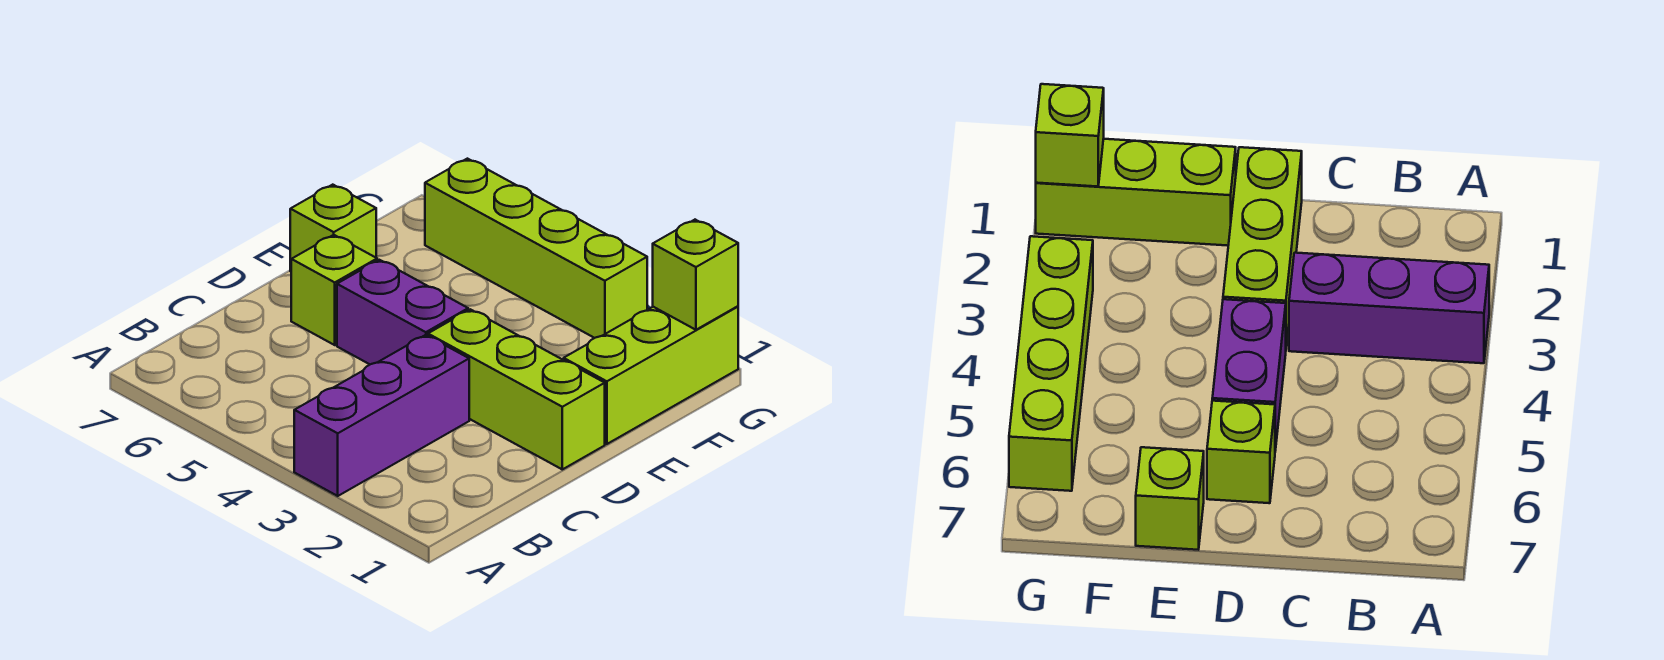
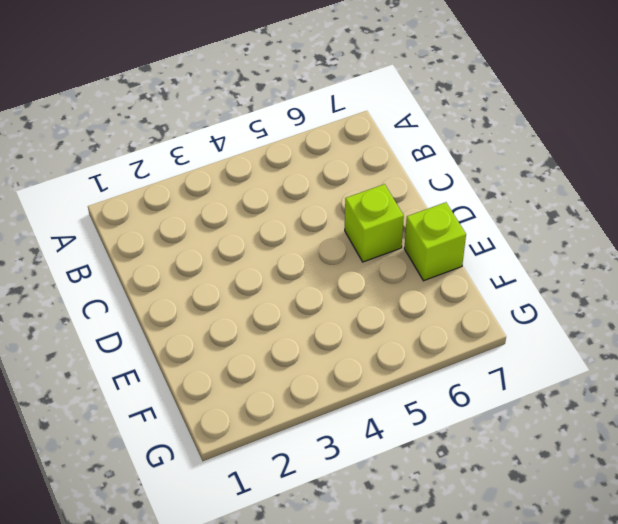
none -> purple 1x3 brick [294,335,469,496]
none -> lime 1x3 brick [428,309,605,469]

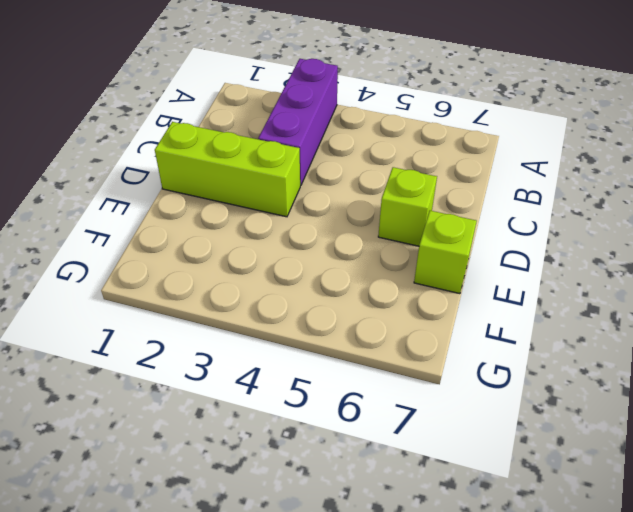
none -> purple 1x2 brick [337,260,468,364]
none -> lime 1x3 brick [564,306,738,444]

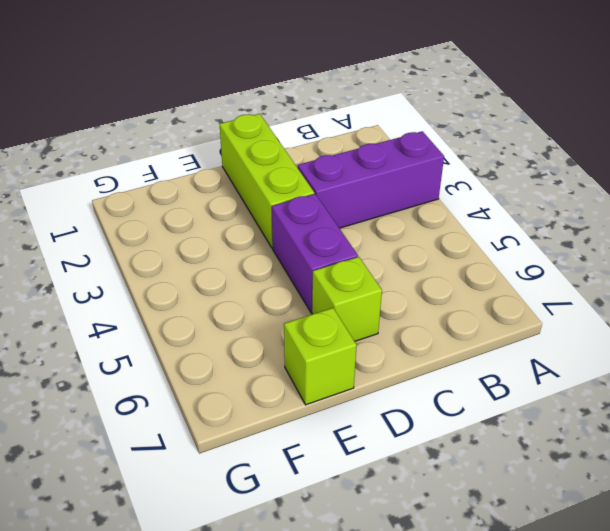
none -> lime 1x3 brick [564,306,738,444]
none -> lime 1x4 brick [425,159,647,338]

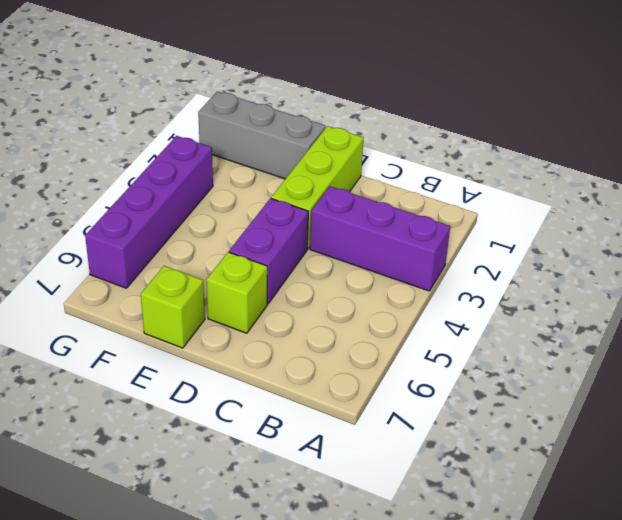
grey 1x3 brick [198,91,325,179] -> lime 1x3 brick [564,306,738,444]
purple 1x4 brick [85,136,213,288] -> lime 1x4 brick [425,159,647,338]
none -> lime 1x1 brick [653,220,738,330]

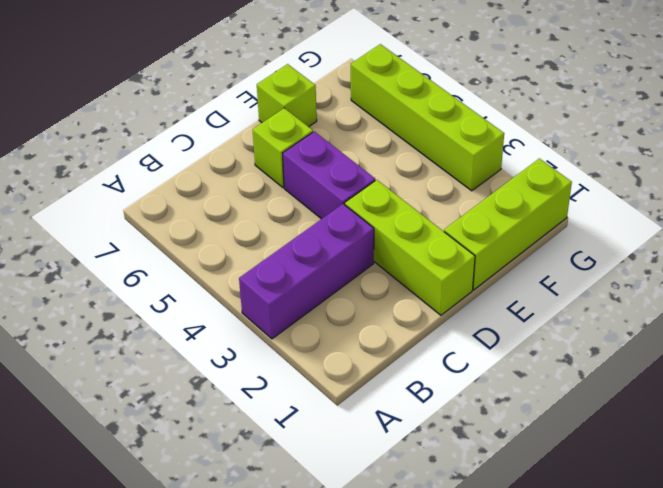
none -> lime 1x1 brick [653,220,738,330]

